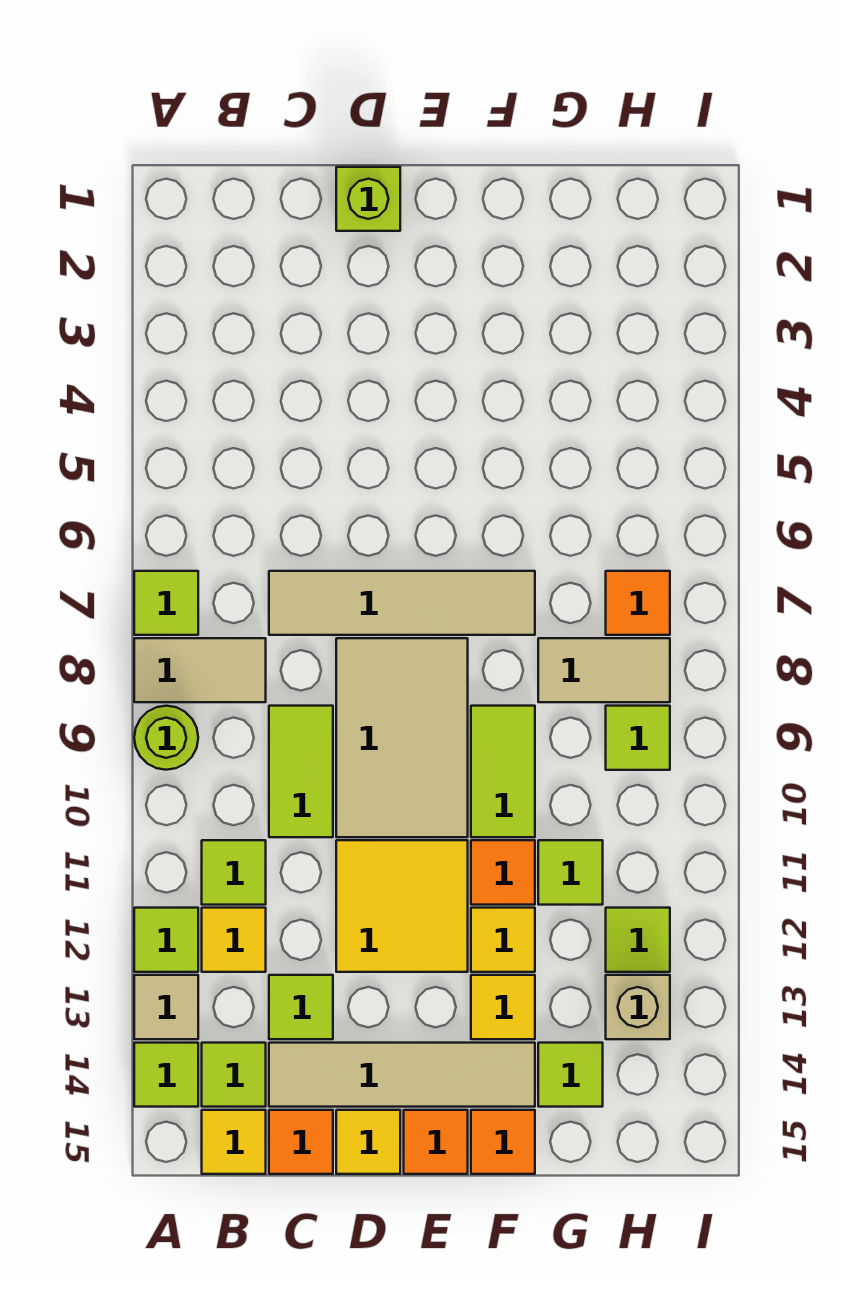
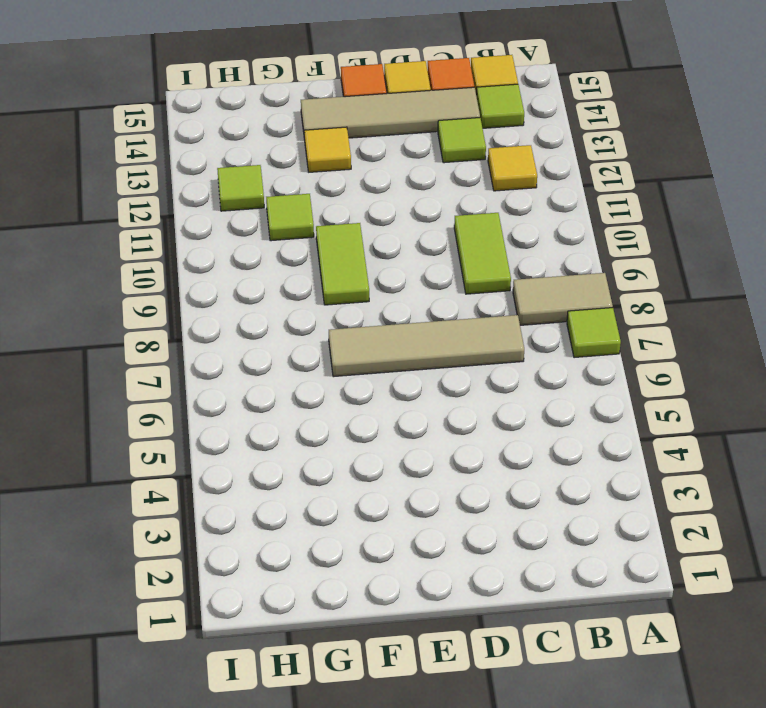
none -> lime 1x1 round brick [134,706,198,770]
none -> lime 1x1 tile [134,908,198,972]
none -> tan 1x1 tile [134,975,198,1039]
none -> lime 1x1 tile [134,1043,198,1107]

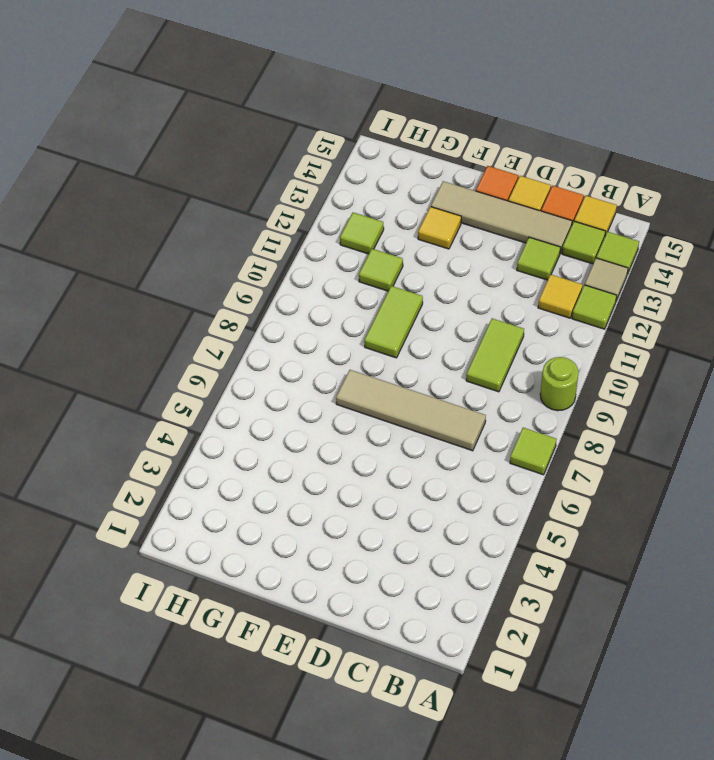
none -> tan 1x2 tile [134,638,266,702]
none -> lime 1x1 tile [202,840,266,905]
none -> lime 1x1 brick [336,167,400,231]
none -> tan 2x3 tile [336,638,468,837]

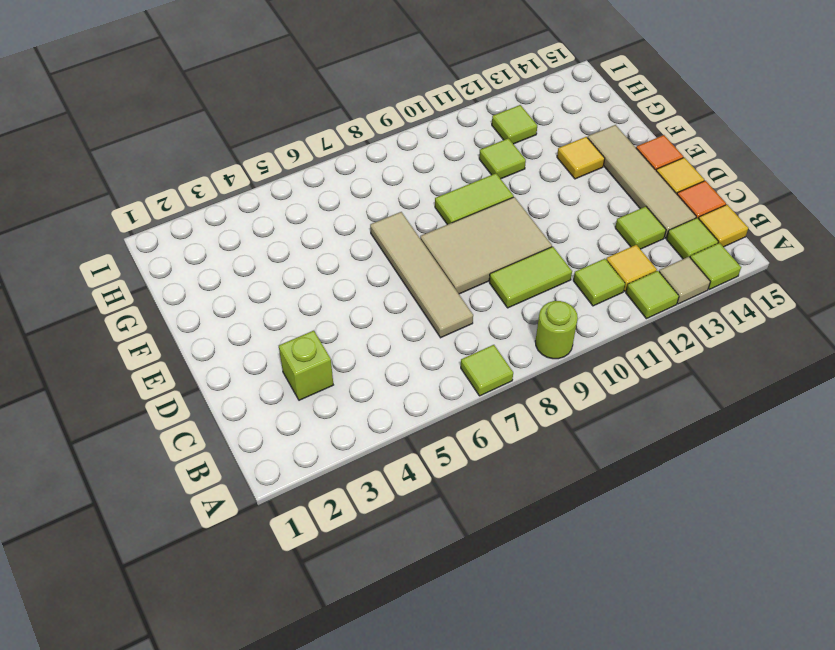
lime 1x1 brick [279,331,333,400] -> lime 1x1 brick moved to [336,167,400,231]
none -> tan 1x2 tile [134,638,266,702]
none -> yellow 2x2 tile [336,840,468,972]
none -> orange 1x1 tile [471,840,535,905]
none -> yellow 1x1 tile [471,908,535,972]

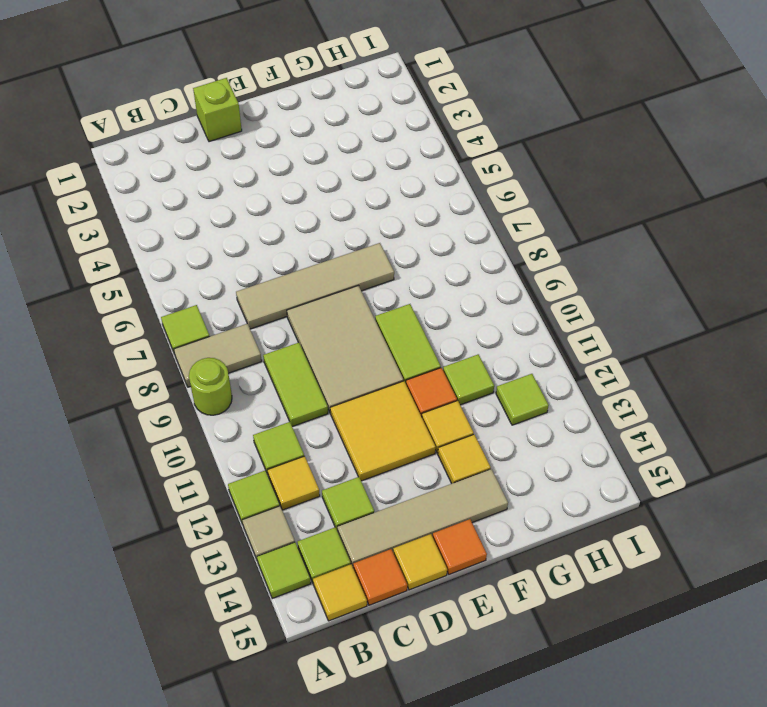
none -> orange 1x1 tile [471,1110,535,1174]
none -> tan 1x2 tile [538,638,670,702]
none -> lime 1x1 tile [538,1043,603,1107]
none -> orange 1x1 tile [606,571,670,635]

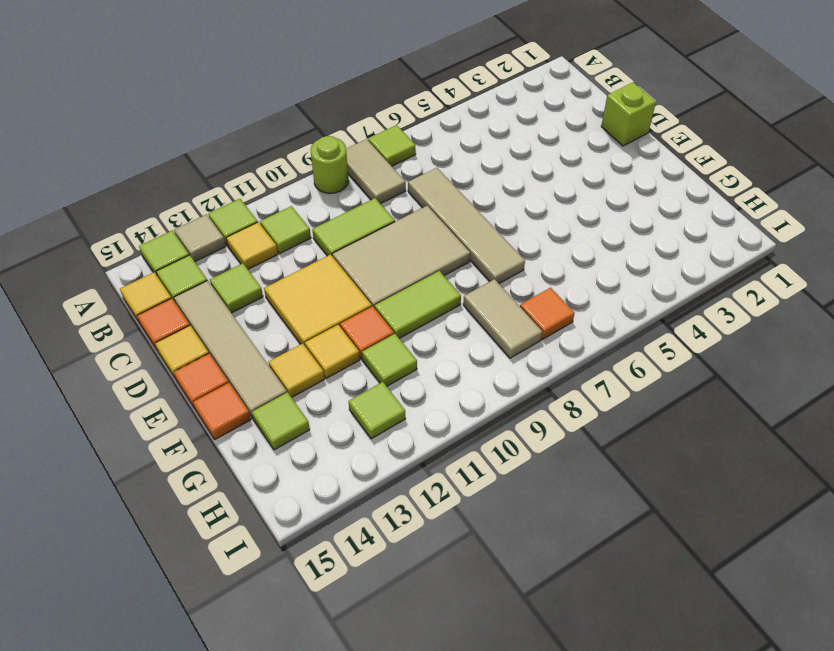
none -> lime 1x1 tile [606,706,670,770]
none -> tan 1x1 brick [606,975,670,1039]

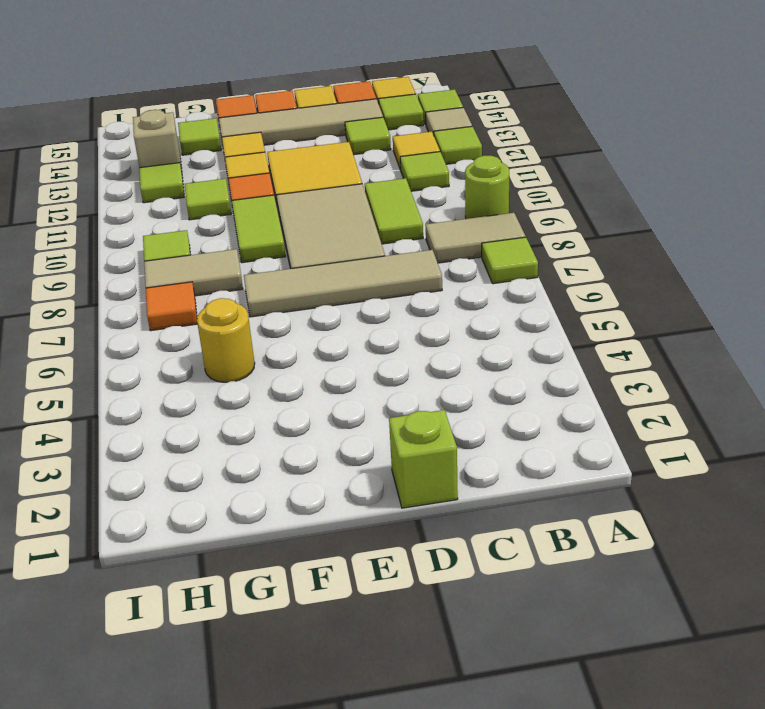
yellow 1x1 round brick [197,298,255,382] -> none

